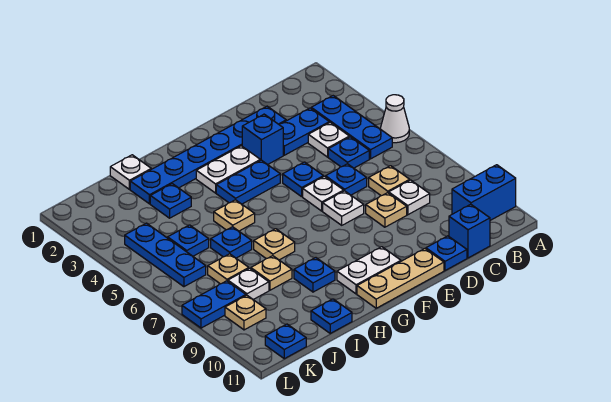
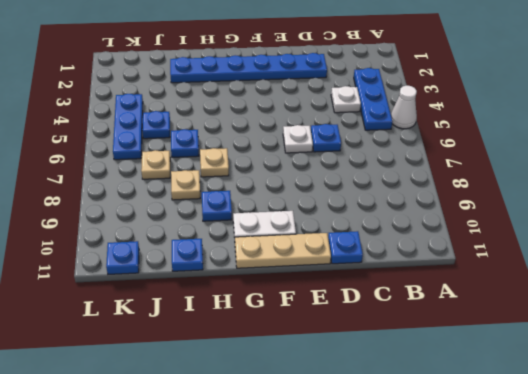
none -> blue 1x2 brick [452,165,516,220]
none -> blue 1x2 plate [279,108,329,155]
none -> blue 1x1 plate [328,137,369,168]
none -> tan 1x1 plate [369,166,410,196]

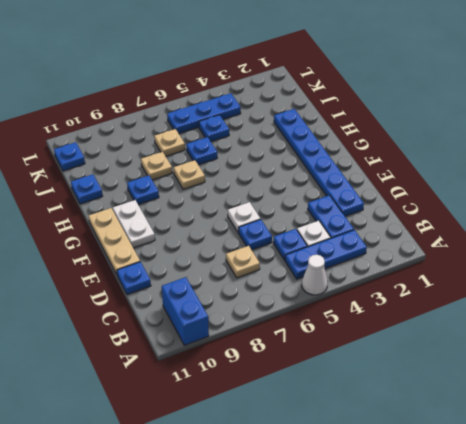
none -> white 1x1 plate [389,180,430,215]
none -> blue 1x1 brick [449,204,490,258]
none -> tan 1x1 plate [366,193,407,227]
none -> blue 1x1 brick [242,114,283,165]

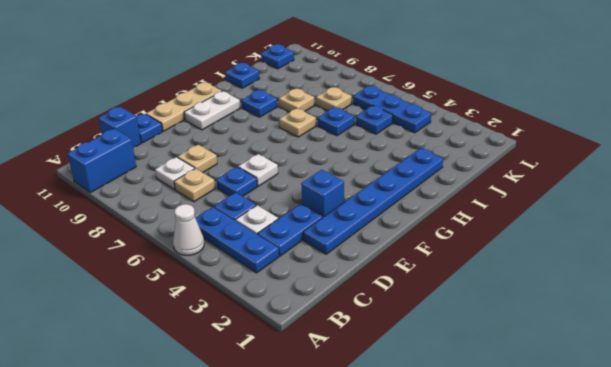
none -> blue 1x1 plate [283,162,324,197]
none -> white 1x1 plate [323,191,364,225]
none -> white 1x2 plate [196,146,260,193]
none -> blue 1x2 plate [216,160,280,204]

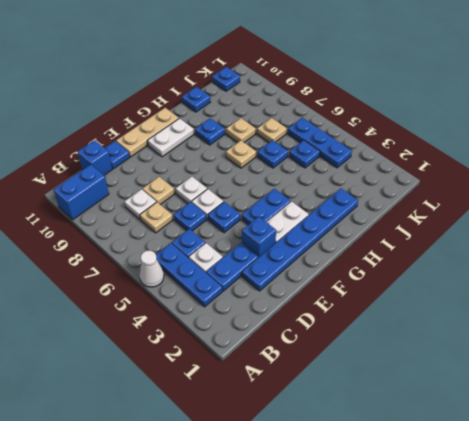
none -> tan 1x1 plate [214,200,255,231]
none -> white 1x1 plate [110,155,151,189]
none -> blue 1x1 plate [150,184,191,218]
none -> white 1x1 plate [228,268,269,300]

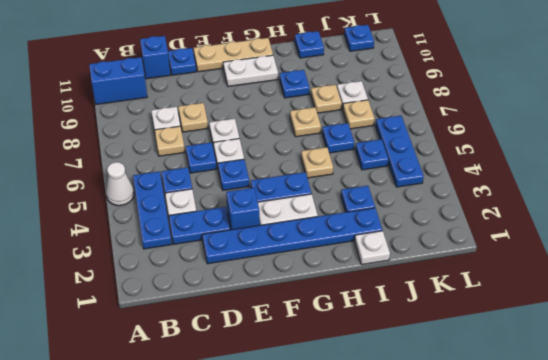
none -> blue 1x2 plate [182,281,246,328]
none -> tan 1x1 plate [225,295,266,330]

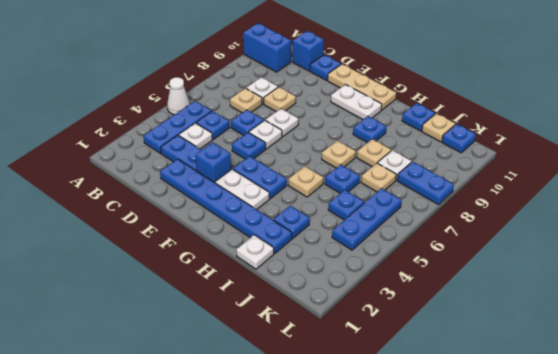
tan 1x1 plate [422,113,455,142] -> tan 1x1 plate moved to [225,295,266,330]

